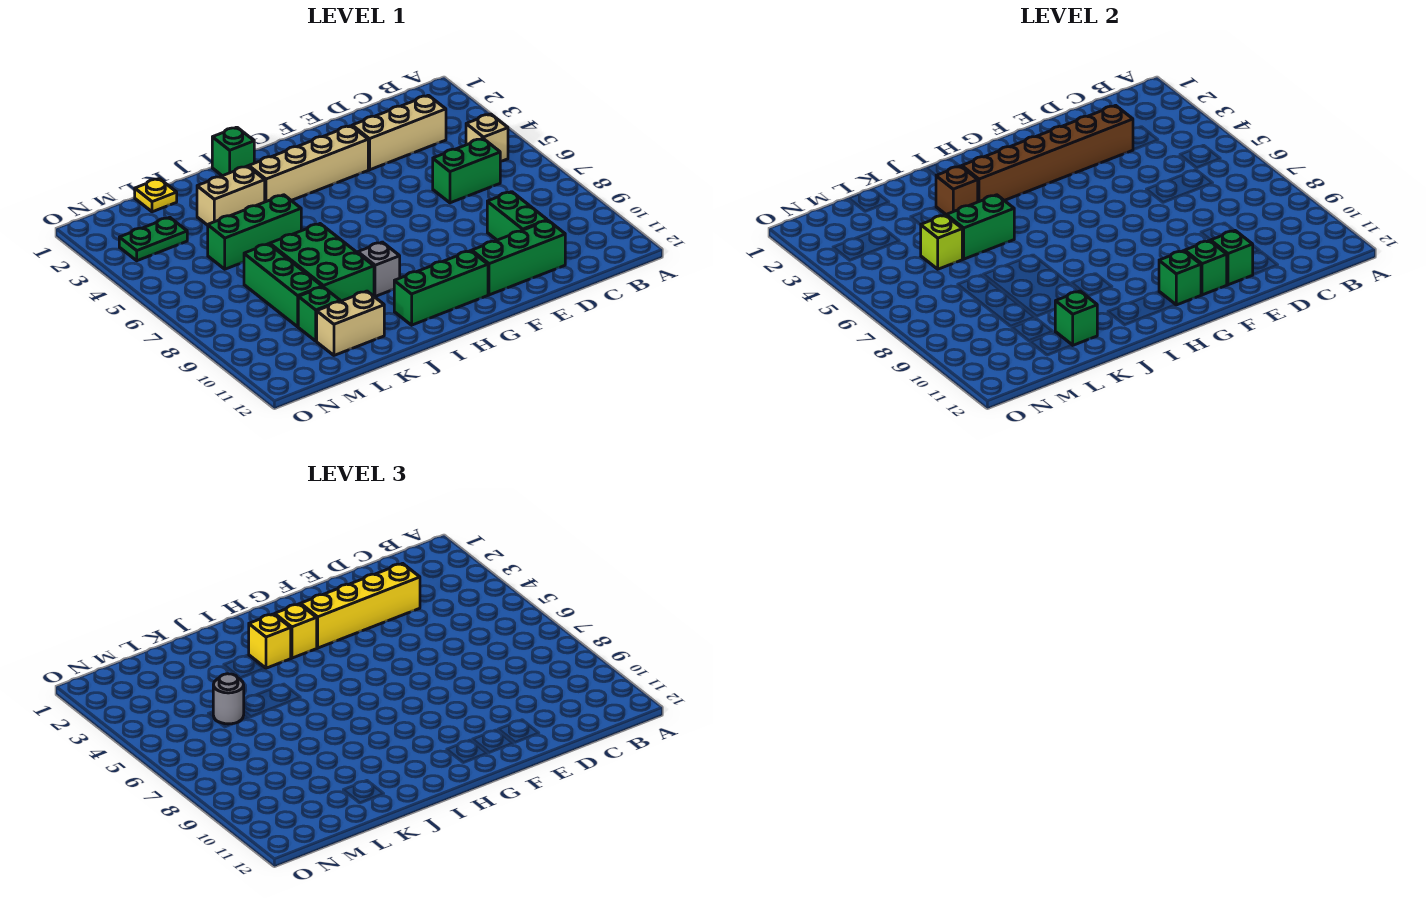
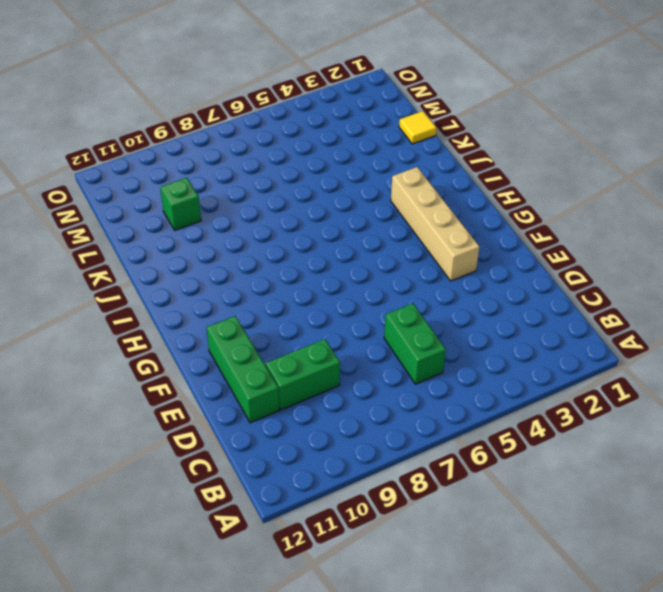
yellow 1x1 tile [399,111,437,144] -> yellow 1x1 plate [135,179,177,212]
none -> tan 1x1 brick [466,114,508,161]
none -> tan 1x3 brick [352,95,446,170]
none -> green 1x3 brick [394,251,488,325]

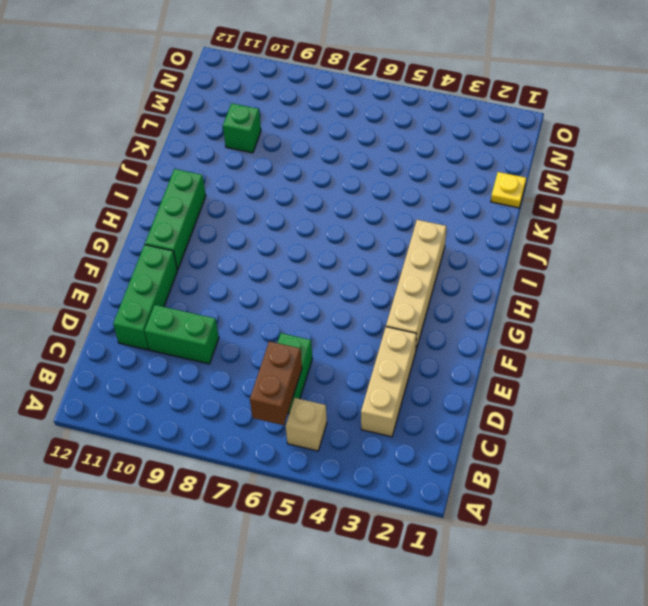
brown 1x2 brick [250,341,302,425] -> none
none -> green 1x1 brick [212,127,254,176]
none -> grey 1x1 brick [358,242,400,296]
none -> tan 1x2 brick [197,166,265,225]

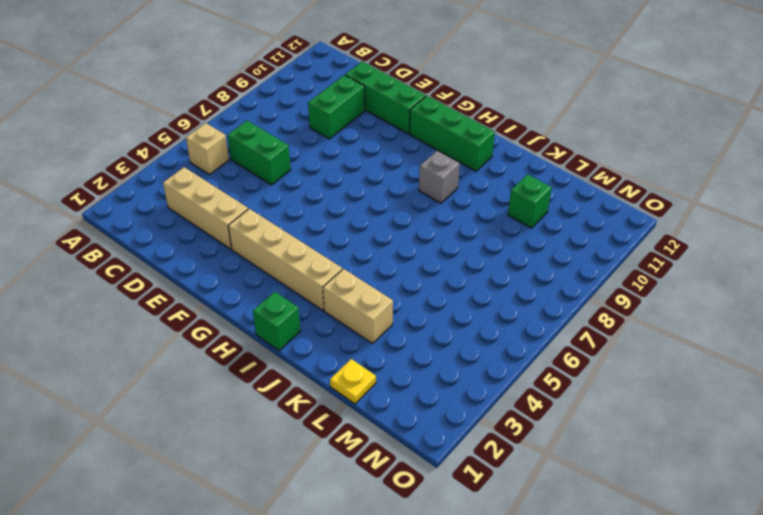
none -> green 1x3 brick [208,195,301,269]
none -> green 2x3 brick [270,224,374,301]
none -> tan 1x2 brick [317,291,384,355]

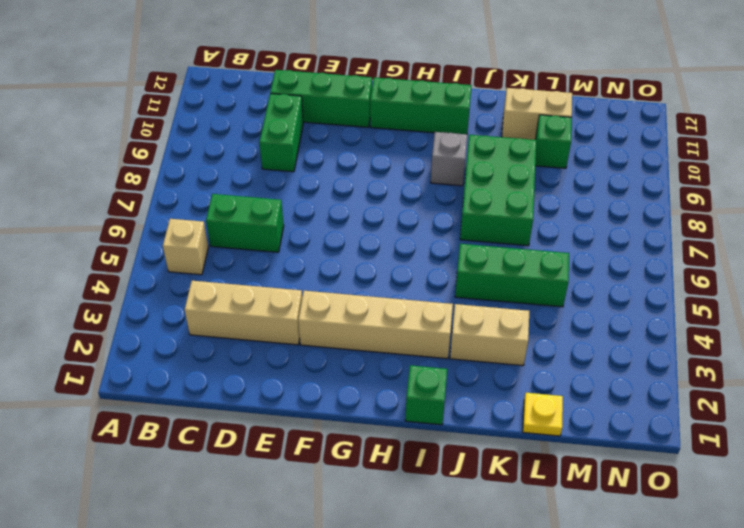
none -> green 1x3 brick [244,244,322,327]
none -> green 1x2 plate [119,217,187,261]
none -> brown 1x6 brick [962,105,1133,202]

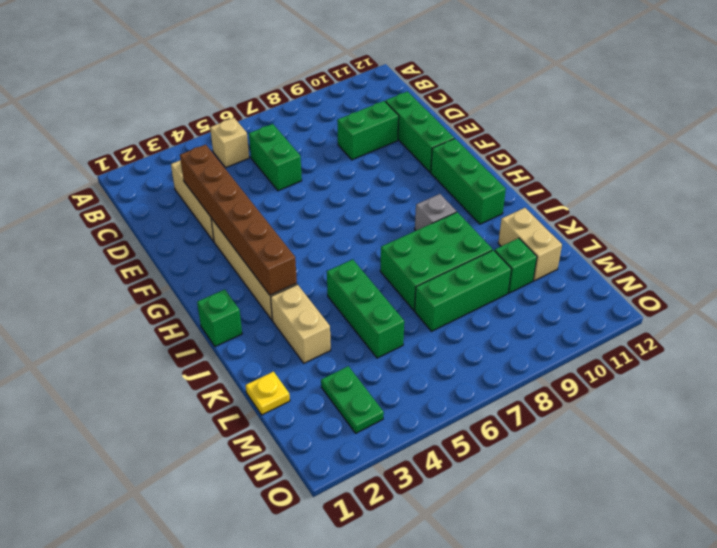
none -> green 1x1 brick [1211,231,1253,285]
none -> green 1x1 brick [1185,241,1227,295]
none -> green 1x1 brick [1159,251,1201,305]

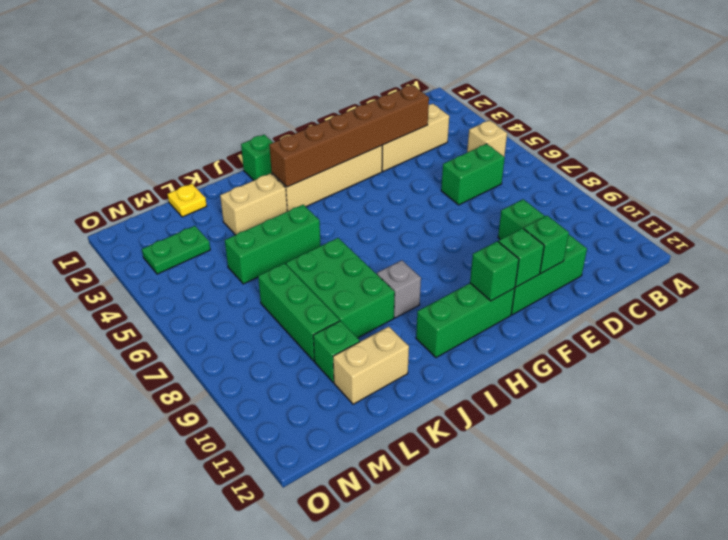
none -> brown 1x1 brick [936,166,978,215]
none -> green 1x2 brick [946,195,1014,259]
none -> green 1x1 brick [1055,291,1097,345]

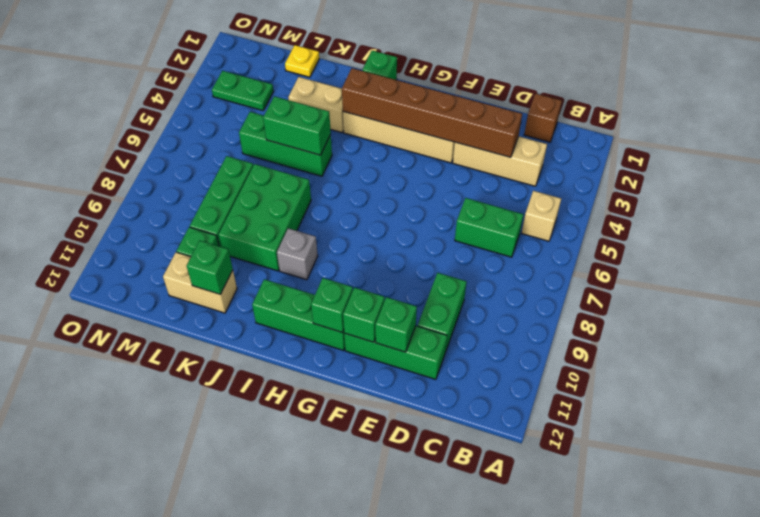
brown 1x1 brick [524,93,562,142] -> brown 1x1 brick moved to [936,166,978,215]
none -> lime 1x1 brick [921,215,962,269]
none -> yellow 1x4 brick [300,563,420,648]
none -> yellow 1x1 brick [275,604,317,658]

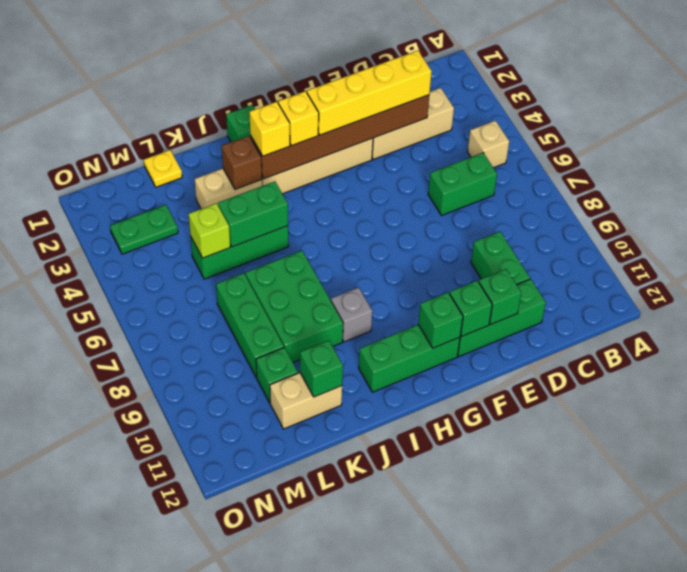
none -> grey 1x1 round brick [213,674,244,724]

